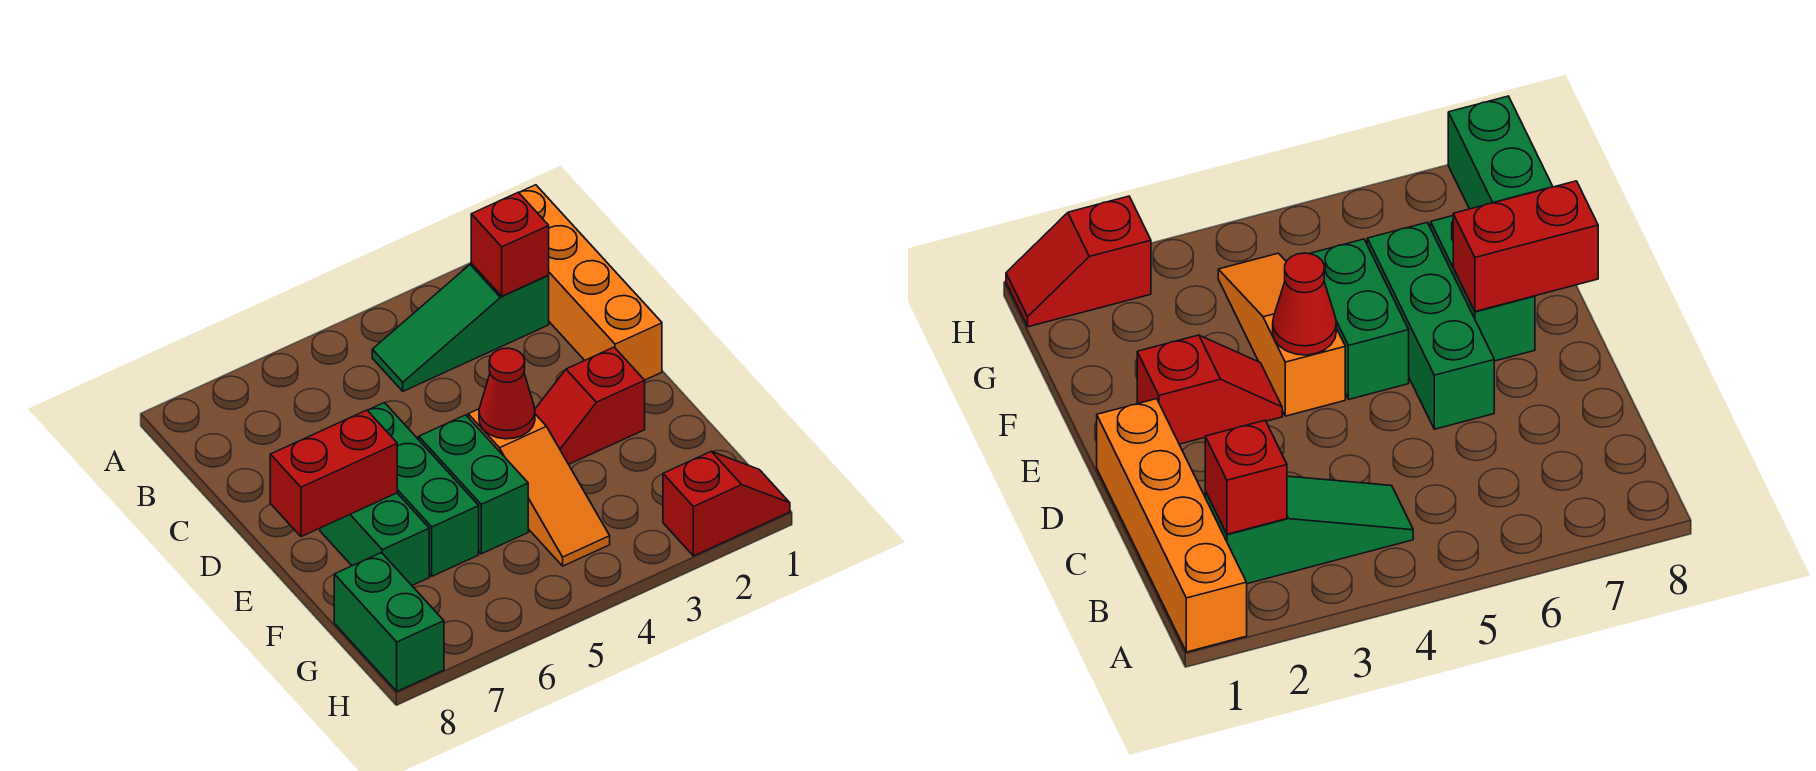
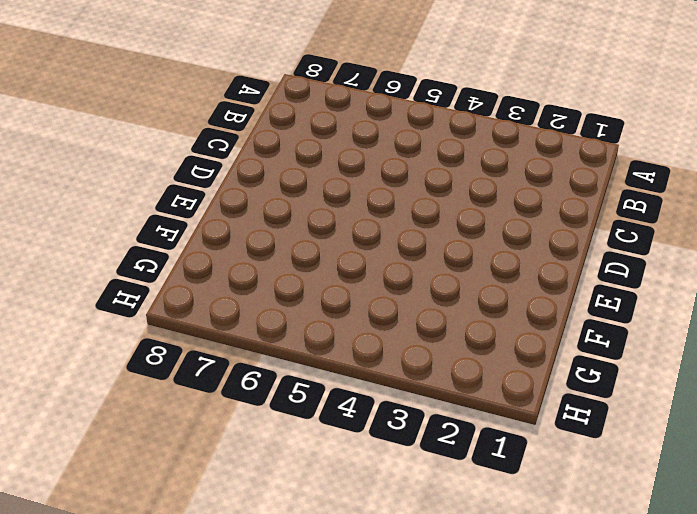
none -> orange 1x4 brick [519,185,662,380]
none -> green 1x3 slope [372,264,549,391]
none -> green 1x3 brick [367,403,479,576]

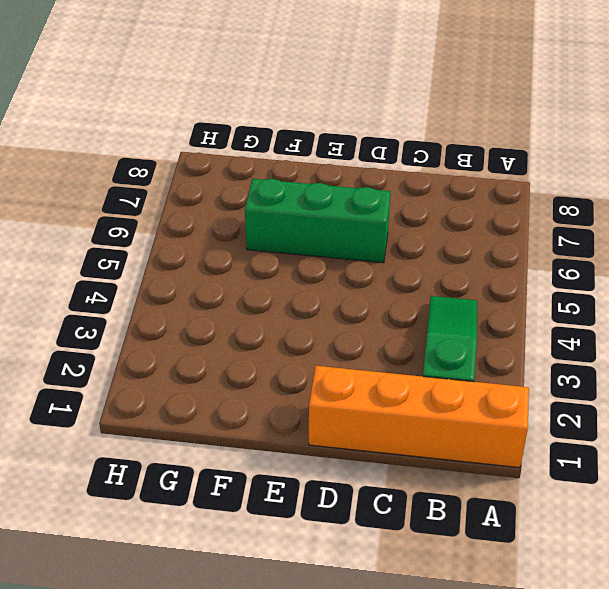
none -> red 1x2 slope [535,347,645,464]
none -> orange 1x3 slope [468,409,610,566]
none -> green 1x2 brick [419,415,528,554]

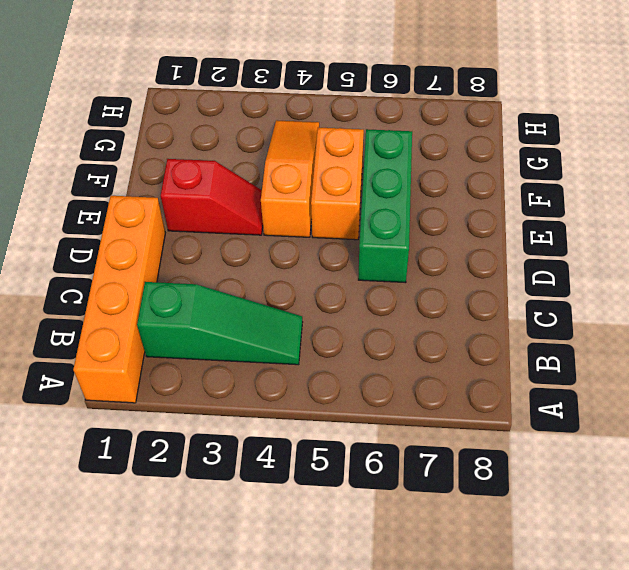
orange 1x2 brick [311,127,364,240] -> green 1x2 brick [419,415,528,554]
none -> green 1x2 brick [320,493,429,585]
none -> green 1x2 brick [334,553,444,691]
none -> red 1x2 slope [663,452,790,556]

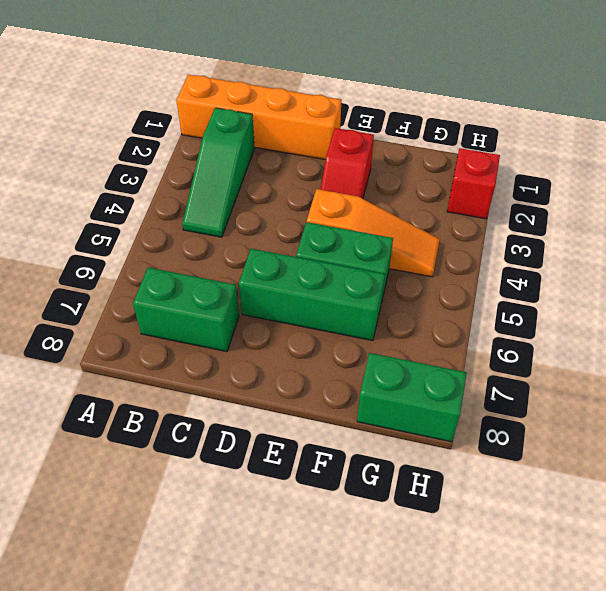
green 1x2 brick [133,268,239,352] -> green 1x2 brick moved to [320,493,429,585]
none -> red 1x1 brick [471,192,549,296]
none -> red 1x1 cone [479,348,535,439]
none -> red 1x2 brick [270,410,397,537]

